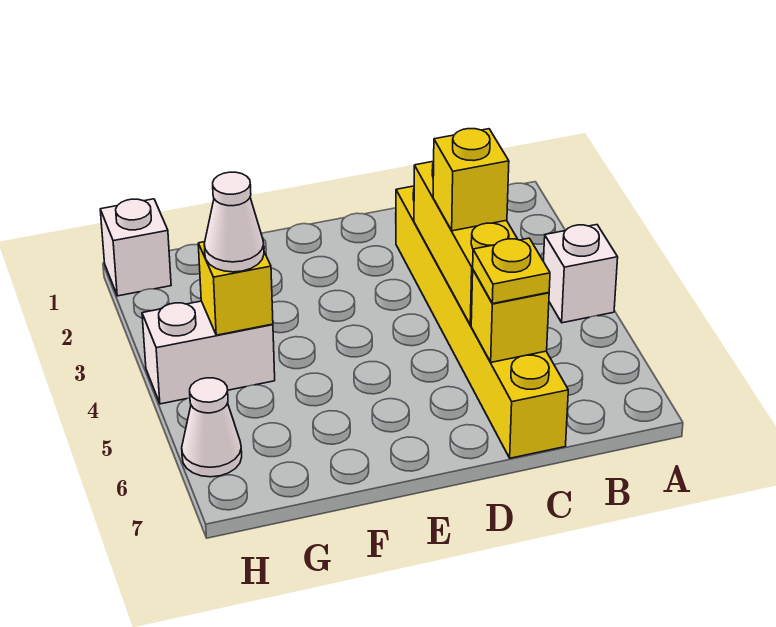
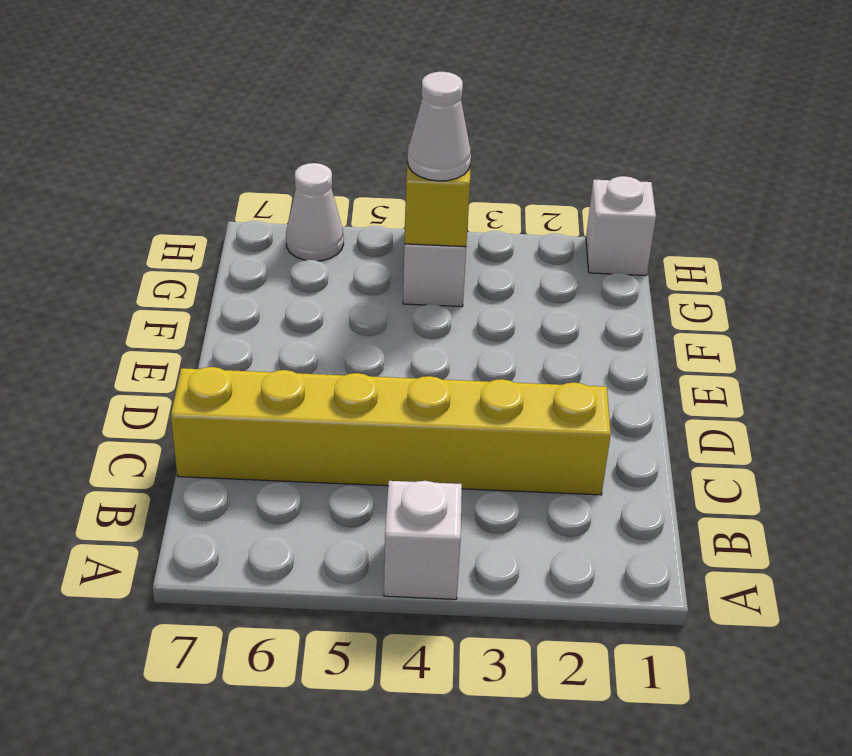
none -> yellow 1x3 brick [414,161,518,325]
none -> yellow 1x1 brick [471,270,549,362]

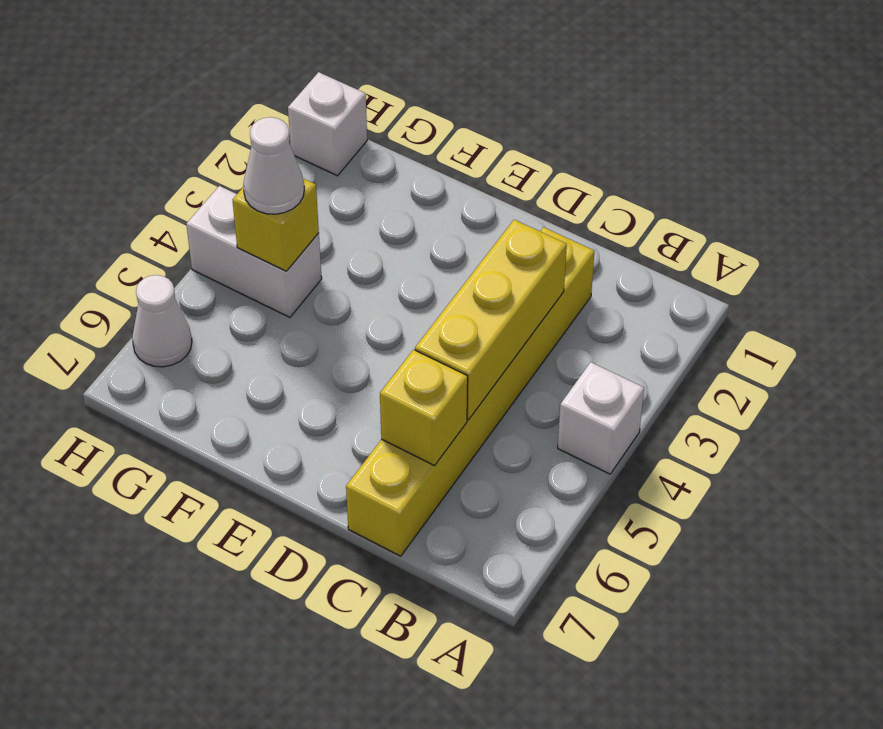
none -> yellow 1x1 brick [433,129,509,231]
none -> yellow 1x1 plate [473,238,550,304]

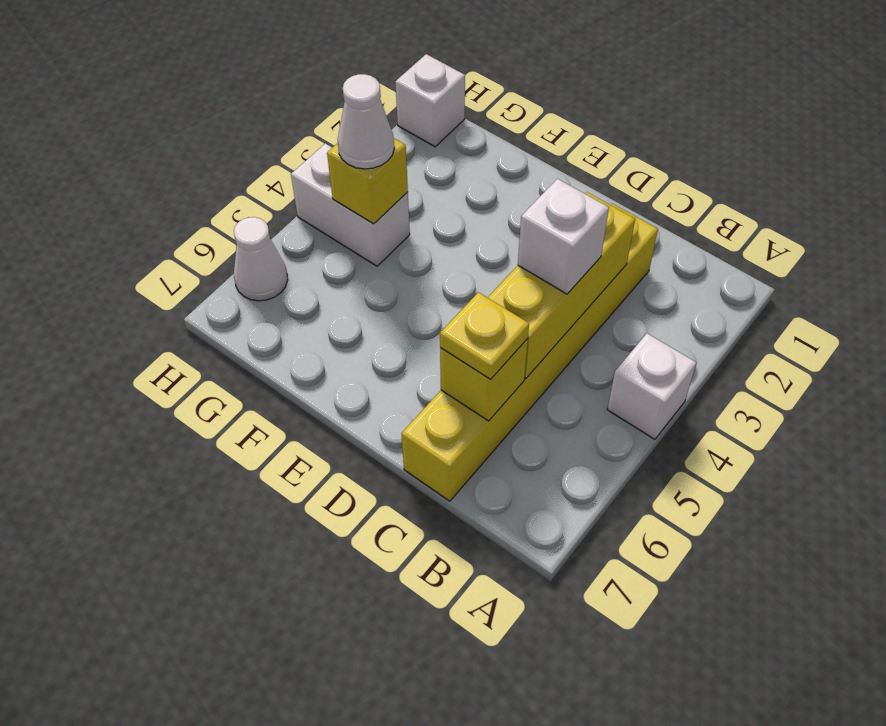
white 1x1 brick [518,179,609,294] -> yellow 1x1 brick [433,129,509,231]

